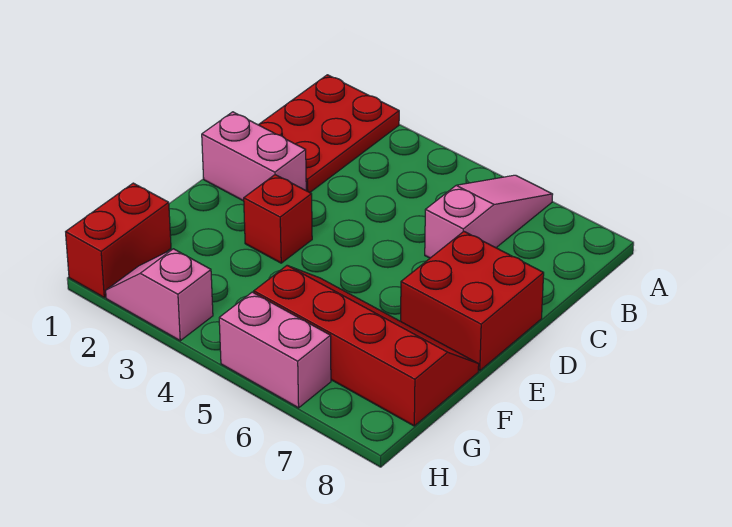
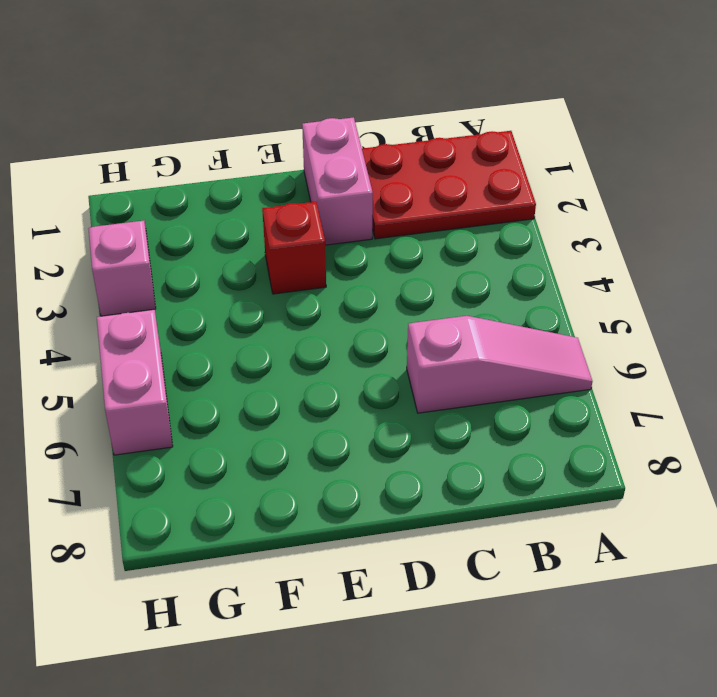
none -> red 2x2 brick [401,231,544,371]
none -> red 2x4 slope [254,266,479,426]

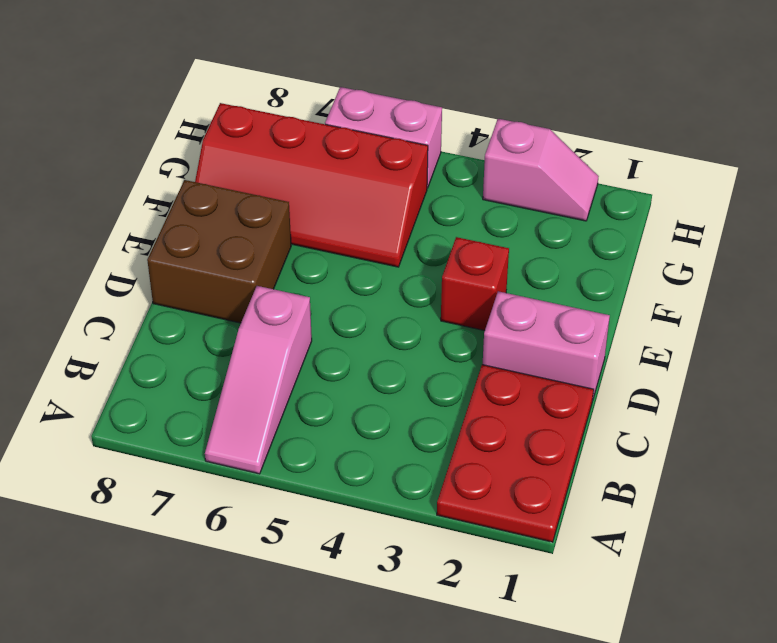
brown 2x2 brick [147,180,291,323] -> red 2x2 brick [401,231,544,371]
none -> red 1x2 brick [66,183,171,298]

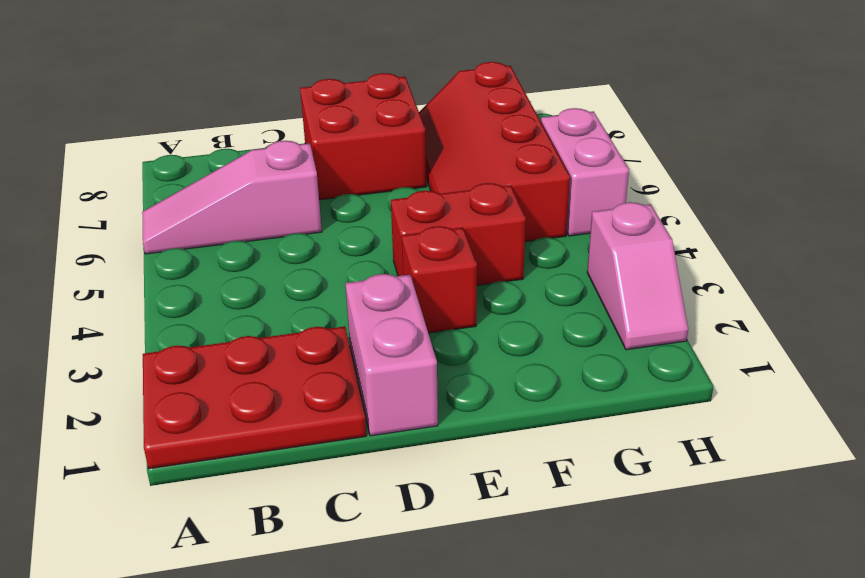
red 1x2 brick [391,183,526,285] -> red 1x2 brick moved to [66,183,171,298]

